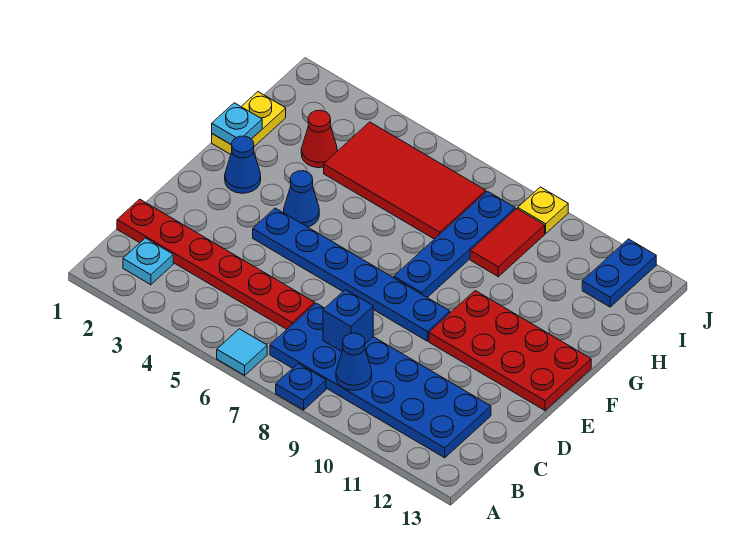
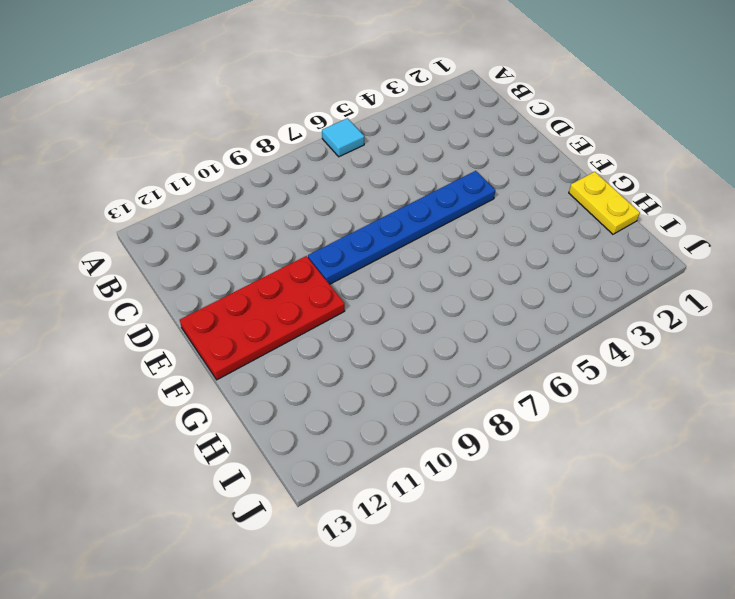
none -> blue 1x1 plate [276,364,326,410]
none -> cyan 1x1 plate [123,238,173,285]
none -> blue 2x6 plate [270,303,491,458]

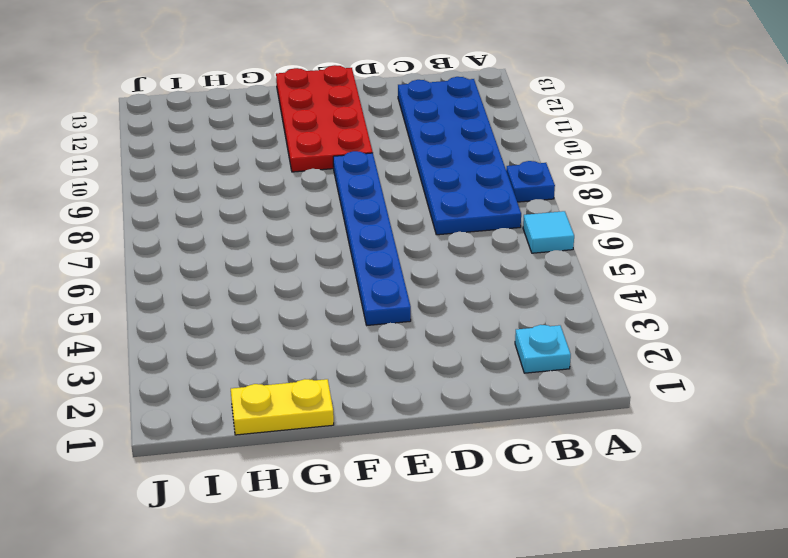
none -> red 1x6 plate [117,199,315,329]
none -> blue 1x1 cone [225,136,261,193]
none -> blue 1x1 cone [284,171,319,227]

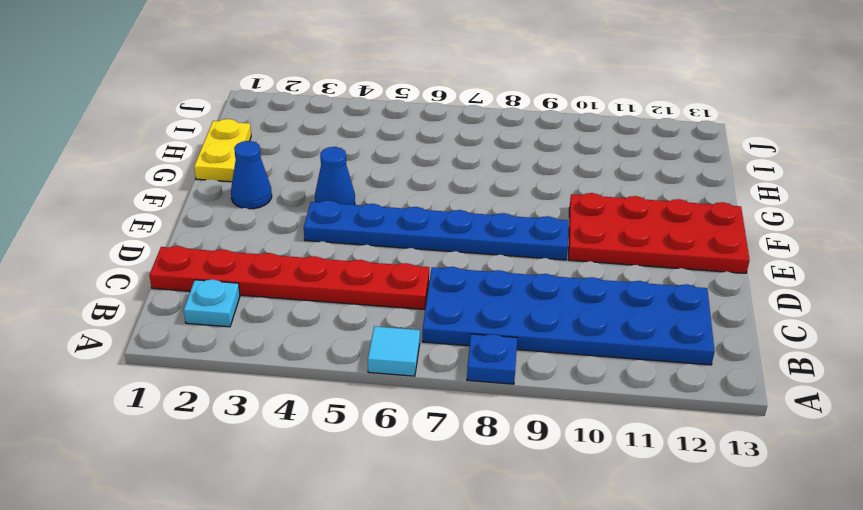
none -> blue 1x4 plate [394,191,515,297]
none -> red 1x1 cone [301,110,337,168]
none -> red 2x4 tile [324,122,486,239]

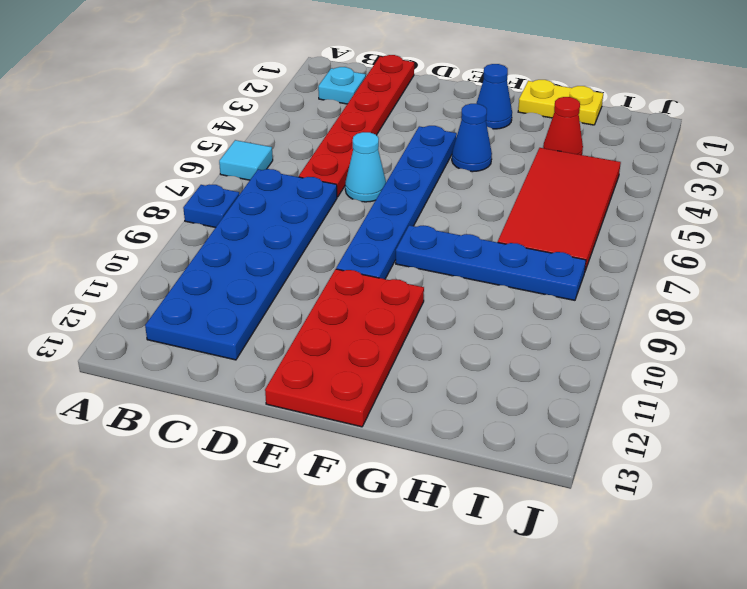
cyan 1x1 cone [345,132,386,202] -> none
none -> red 1x2 tile [470,209,545,277]
none -> blue 1x2 plate [582,239,656,307]
none -> yellow 1x1 plate [518,187,568,233]

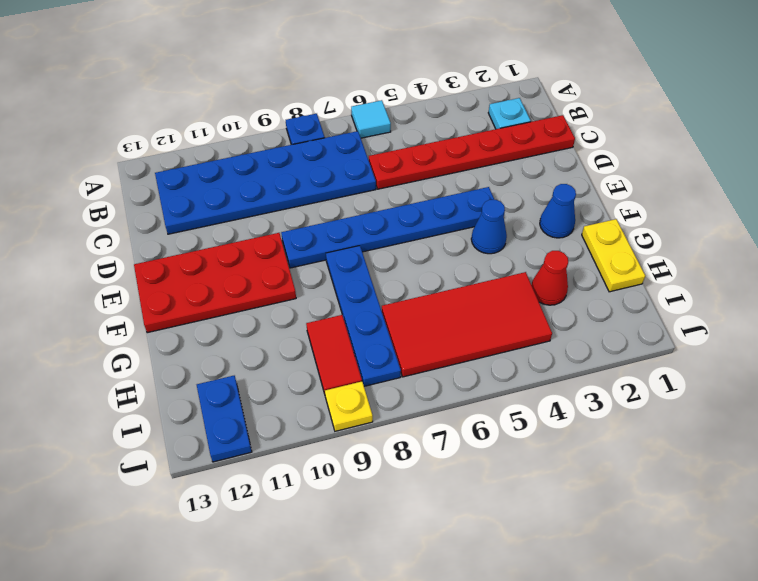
none -> blue 1x1 cone [336,333,372,390]
none -> blue 1x1 brick [323,290,373,351]
none -> cyan 1x1 plate [212,103,262,145]

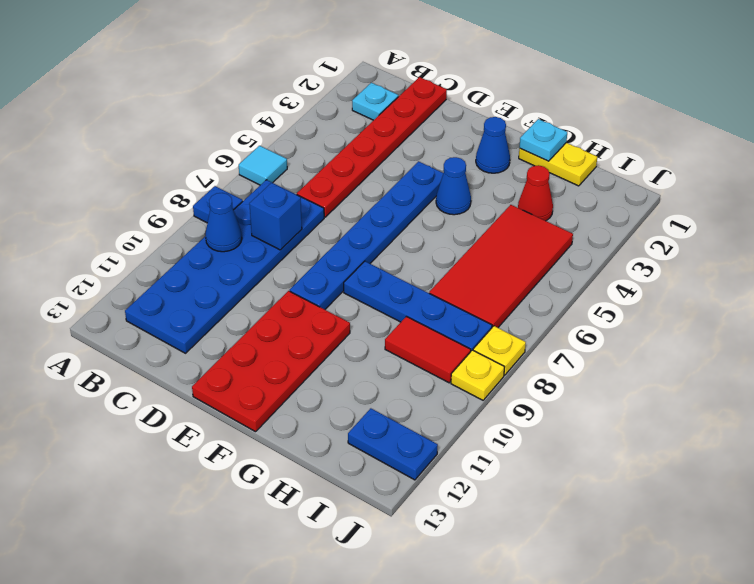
yellow 1x1 plate [473,326,526,375] -> none

